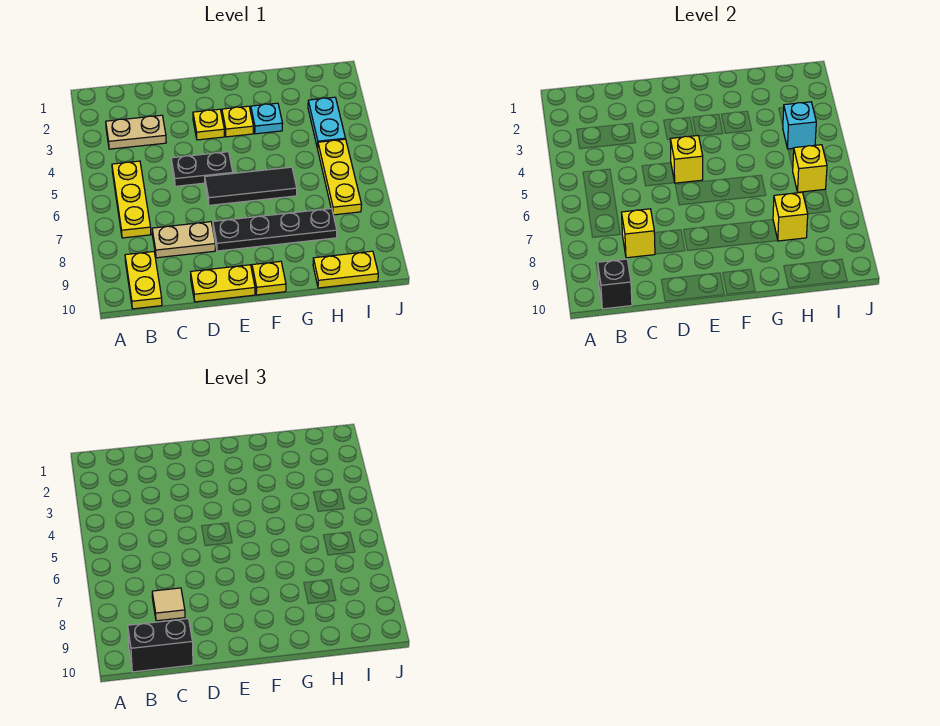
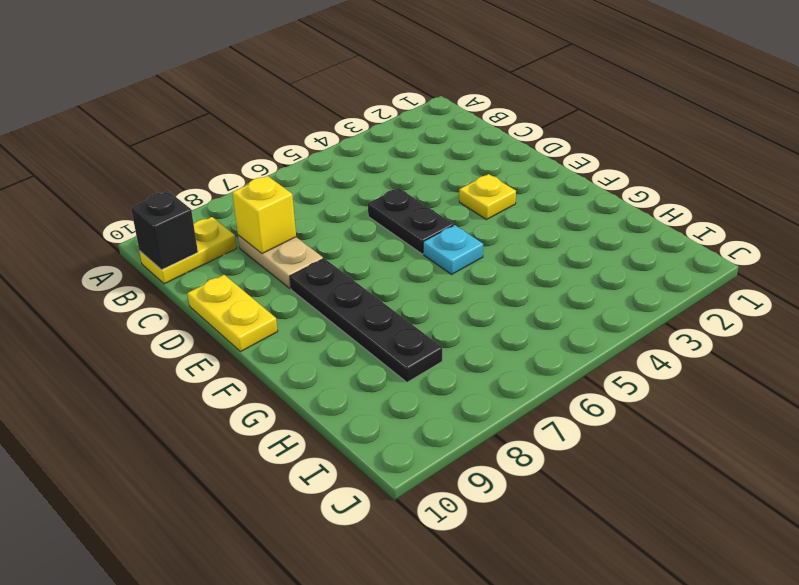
cyan 1x1 plate [423,225,483,274] -> cyan 1x1 plate moved to [251,103,283,134]
none -> tan 1x2 plate [106,115,166,149]
none -> yellow 1x3 plate [112,161,151,238]
none -> black 1x3 tile [205,167,297,205]

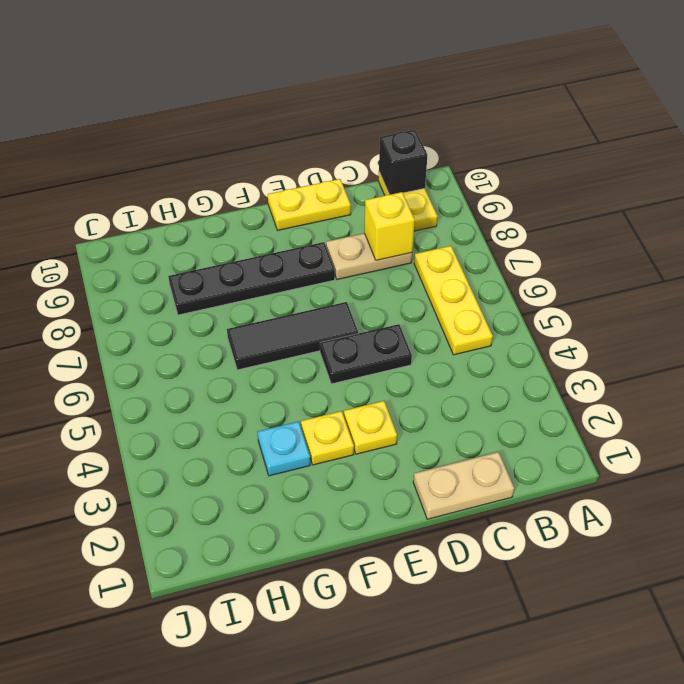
tan 1x2 plate [413,452,514,519] -> tan 1x2 plate moved to [106,115,166,149]
none -> yellow 1x1 plate [252,261,286,295]
none -> yellow 1x2 plate [313,251,378,288]
none -> cyan 1x2 plate [308,97,345,148]

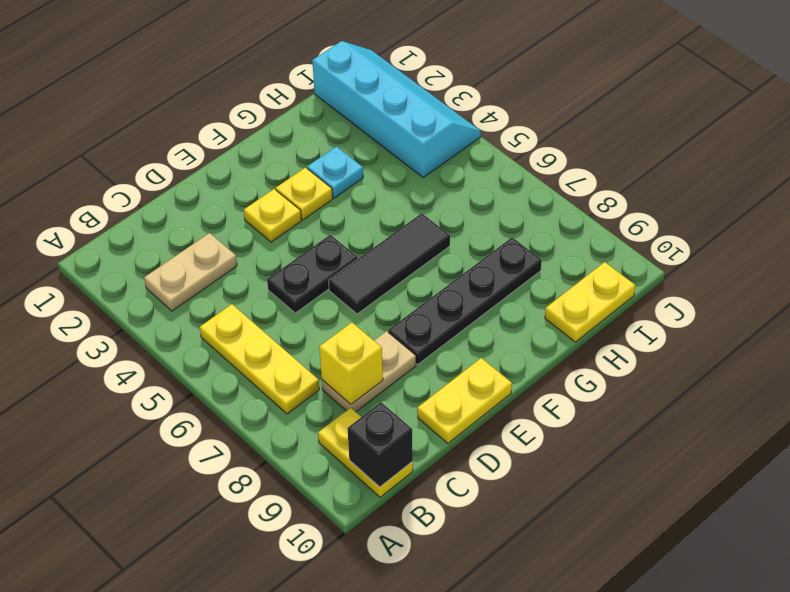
cyan 2x4 slope [312,41,481,177] -> cyan 1x2 plate [308,97,345,148]
none -> yellow 1x1 plate [252,261,286,295]
none -> yellow 1x3 plate [317,139,362,215]
none -> yellow 1x1 brick [670,136,703,183]

